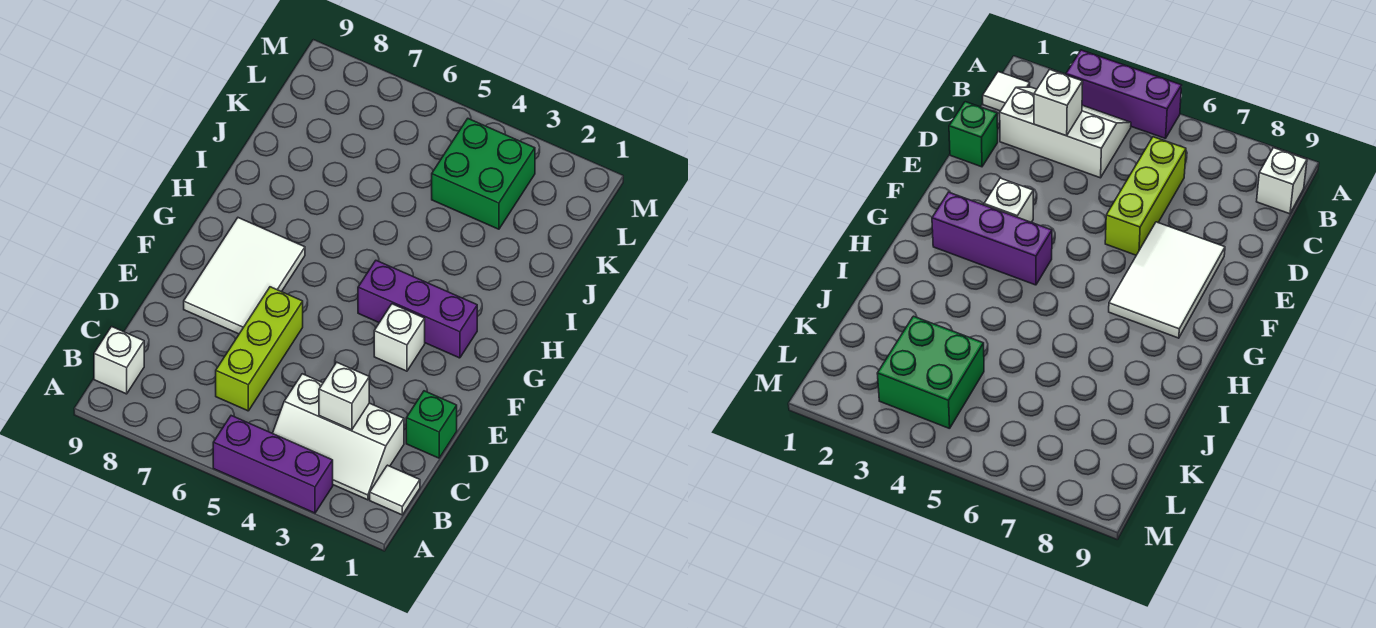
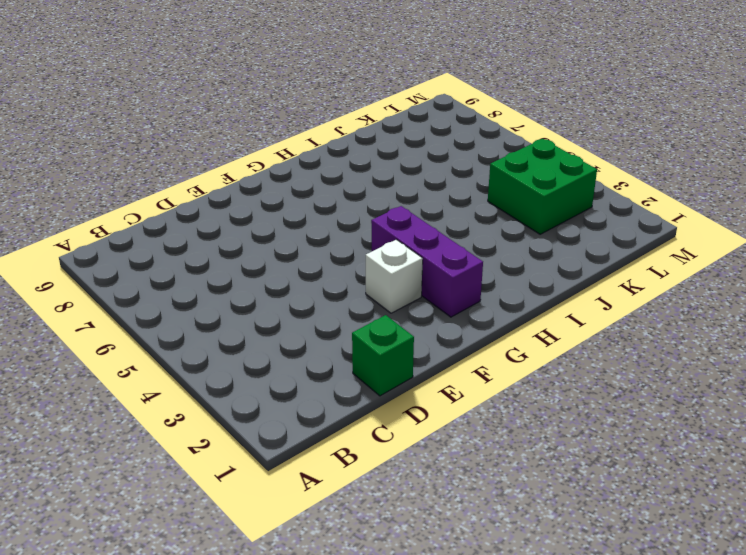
none -> purple 1x3 brick [213,416,333,513]
none -> white 1x1 tile [370,465,420,515]

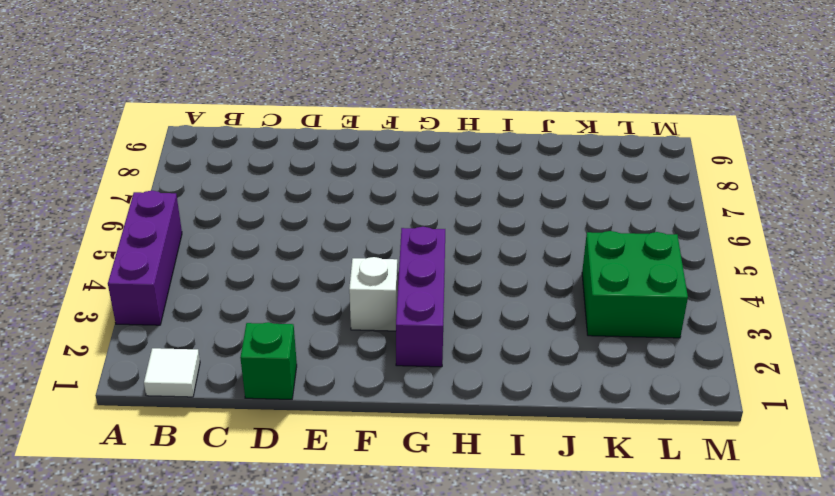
none -> white 2x3 slope [273,374,404,500]
none -> white 1x1 brick [94,327,144,394]

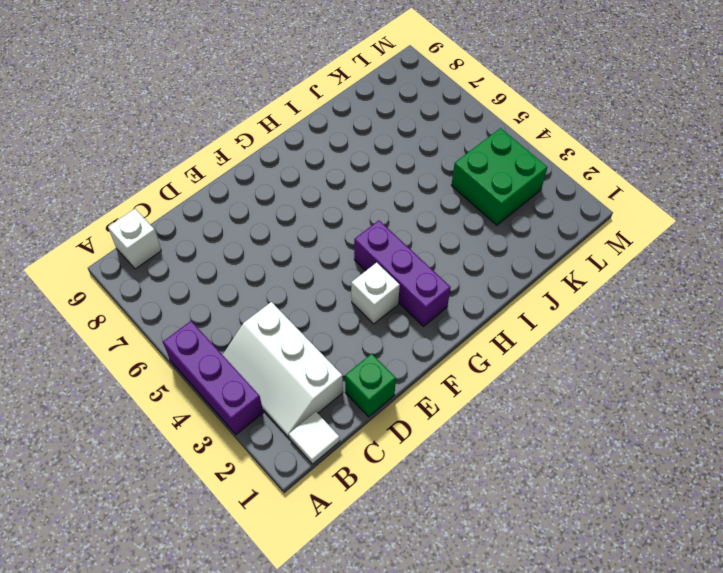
none -> lime 1x3 brick [216,287,303,411]
none -> white 2x3 tile [184,218,305,334]

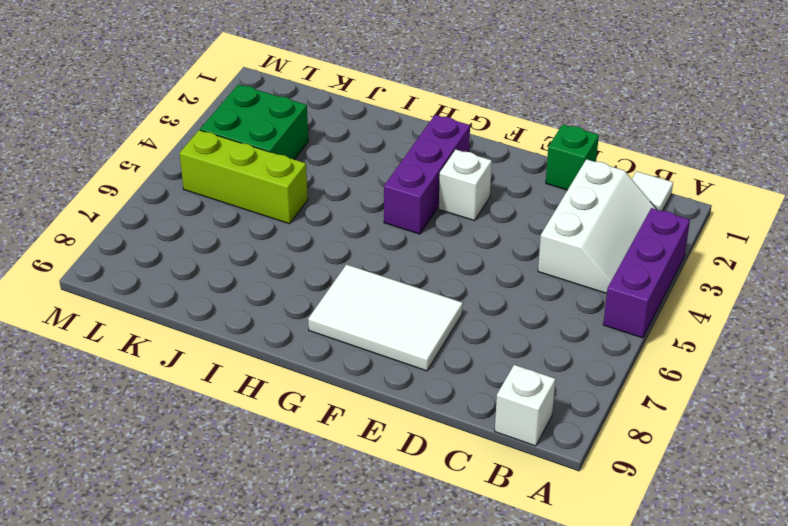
lime 1x3 brick [180,130,308,224] -> lime 1x3 brick moved to [216,287,303,411]
none -> white 1x1 brick [319,362,369,430]

